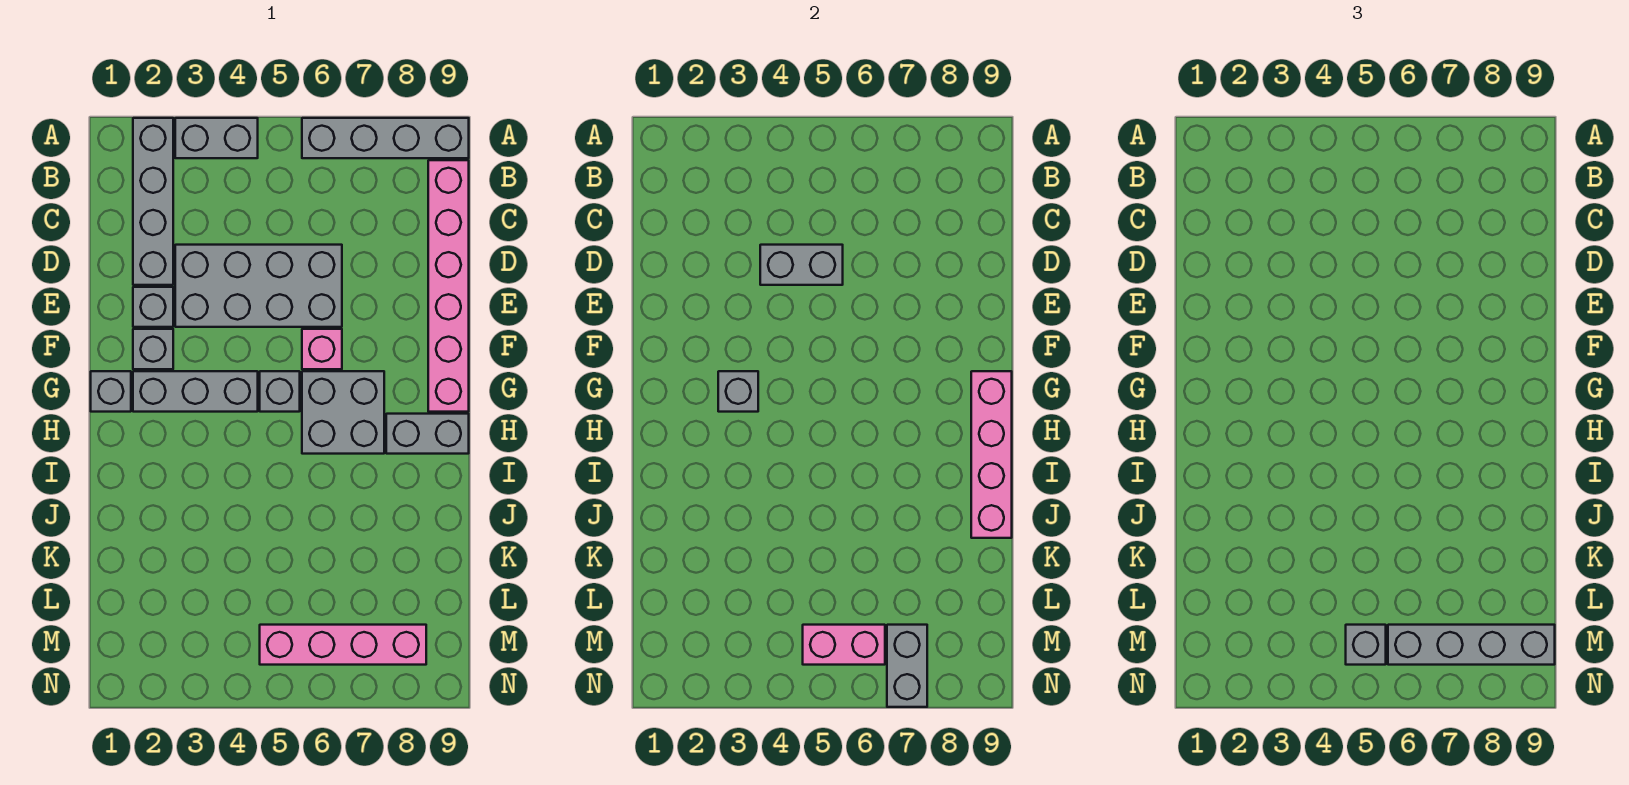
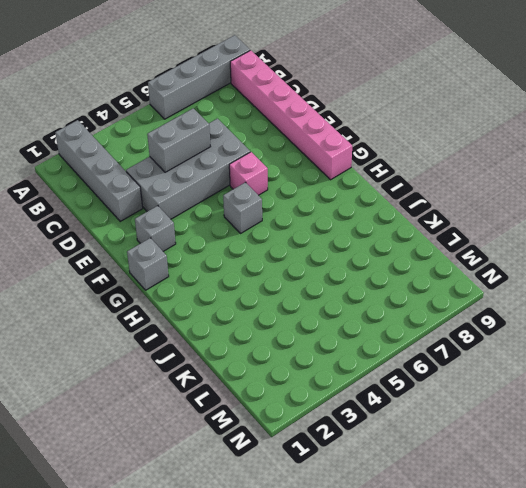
none -> grey 1x2 brick [175,118,258,158]
none -> grey 1x1 brick [133,287,173,327]
none -> grey 1x3 brick [133,371,258,412]

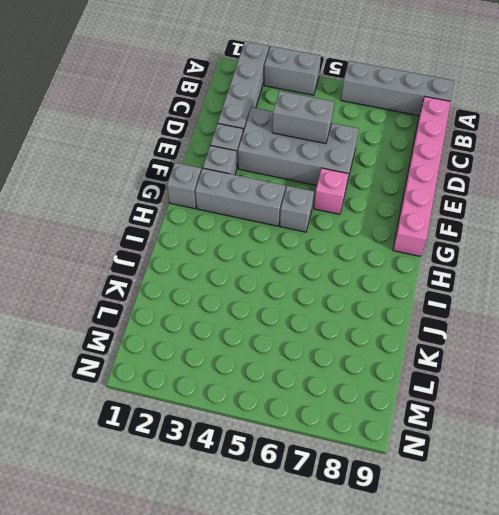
none -> grey 2x2 brick [302,371,384,454]
none -> grey 1x2 brick [386,414,469,454]
none -> pink 1x4 brick [260,625,426,665]

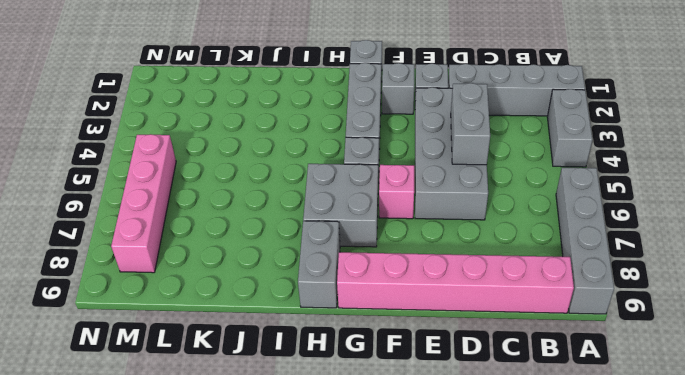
none -> grey 1x1 brick [718,371,758,412]
none -> pink 1x4 brick [971,371,1012,538]
none -> pink 1x2 brick [803,625,885,665]

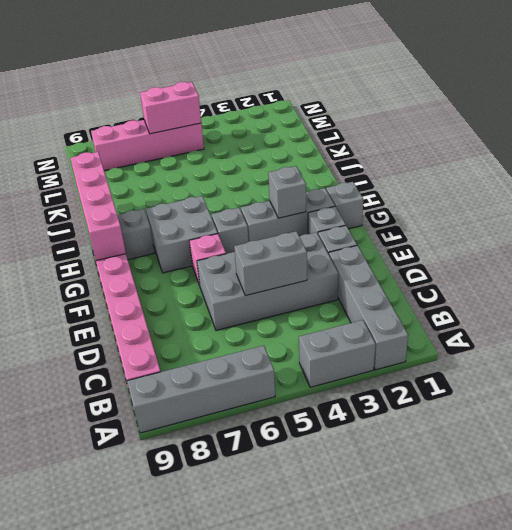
none -> grey 1x2 brick [887,625,927,707]
none -> grey 1x1 brick [1346,625,1386,665]
none -> grey 1x4 brick [1388,625,1555,665]

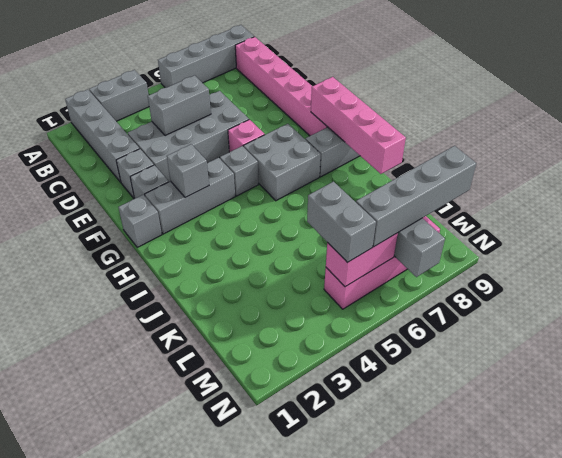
grey 1x2 brick [307,182,376,263] -> grey 1x1 brick [1346,625,1386,665]

